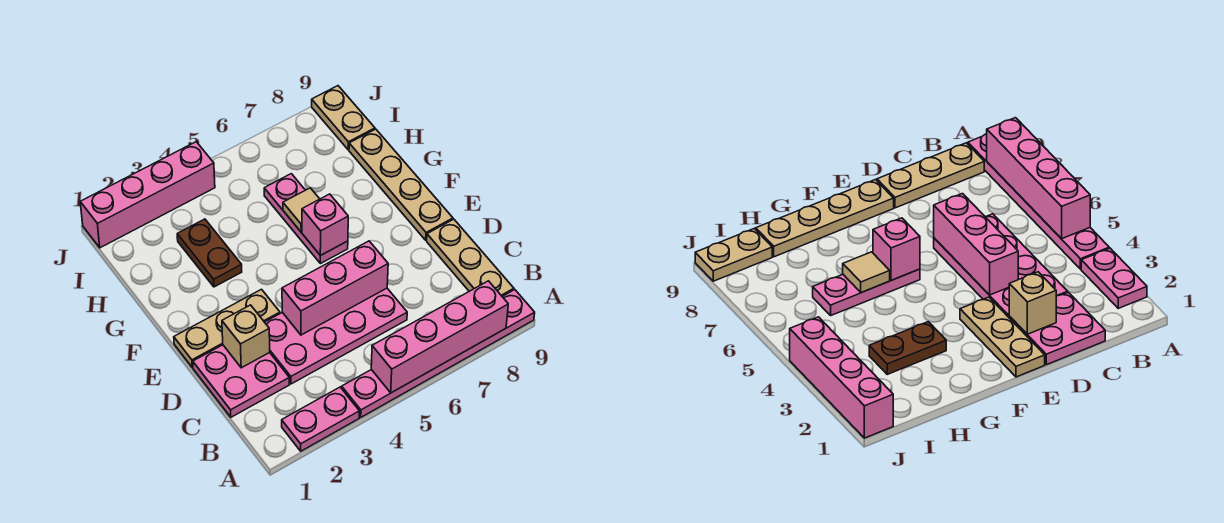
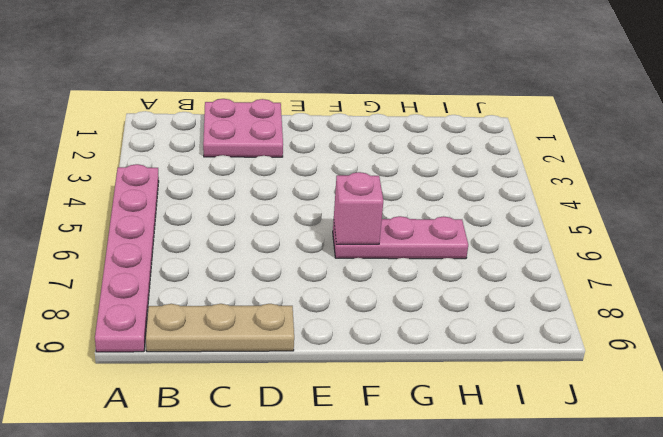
none -> pink 1x2 plate [282,387,359,451]
none -> pink 2x4 plate [265,288,407,384]
none -> tan 1x3 plate [174,289,280,367]

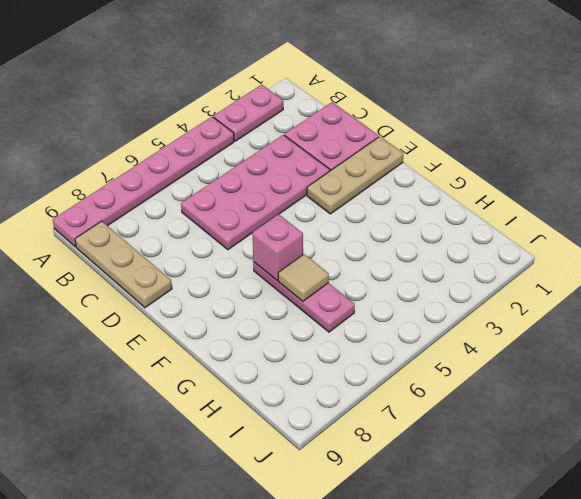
none -> tan 1x4 plate [349,129,453,240]
none -> brown 1x2 plate [177,219,242,287]
none -> tan 1x2 plate [312,86,375,150]

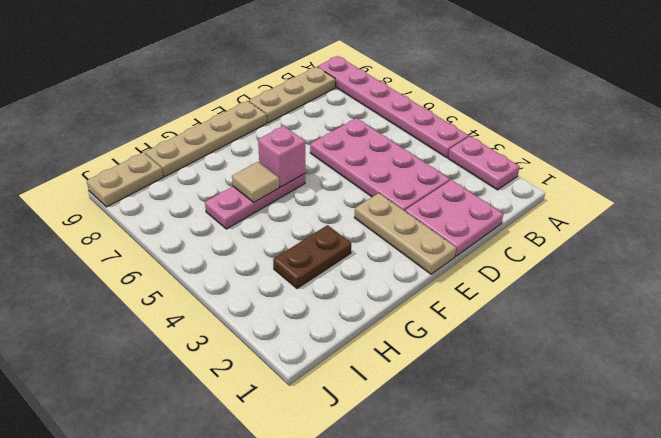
none -> pink 1x4 brick [80,142,215,248]
none -> pink 1x4 brick [371,281,508,393]
none -> tan 1x1 brick [222,305,270,368]

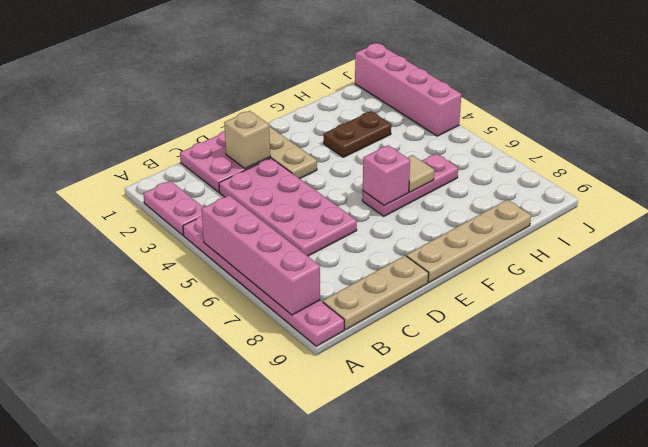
none -> tan 1x2 plate [312,86,375,150]
none -> pink 1x3 brick [282,241,388,335]

